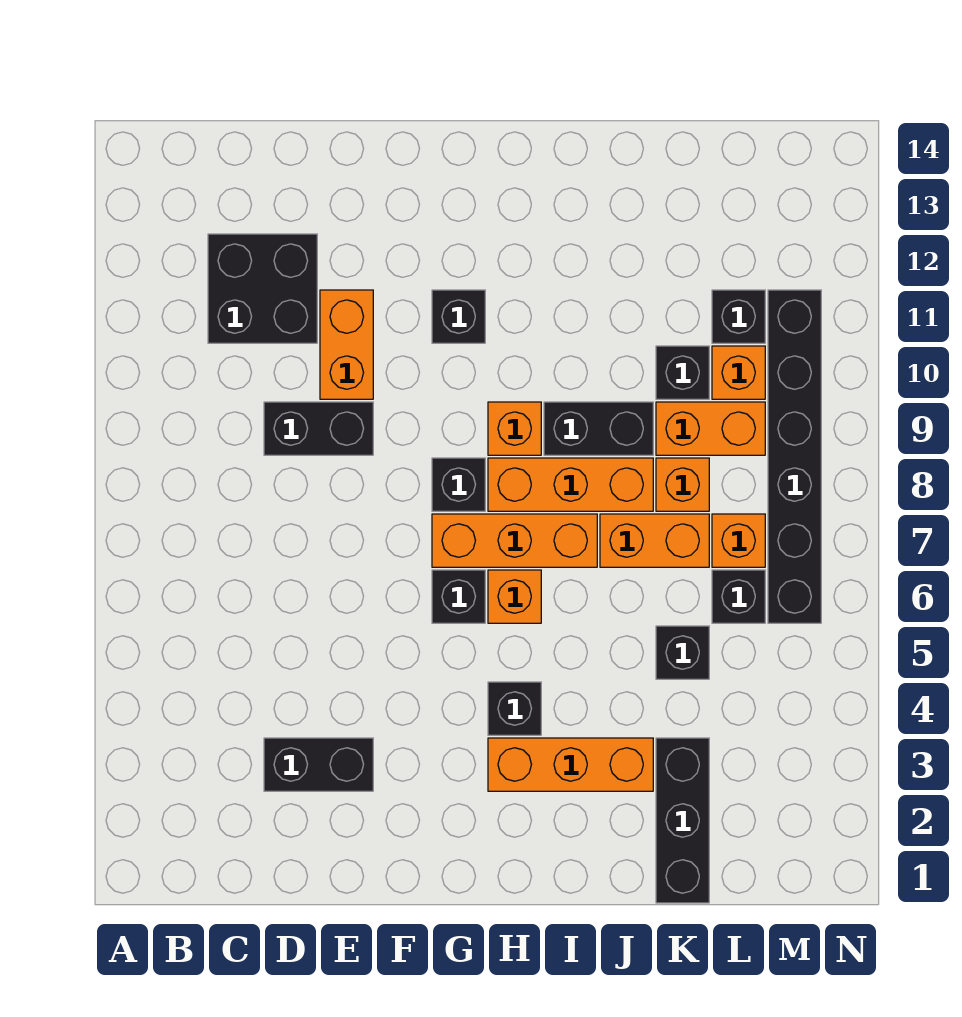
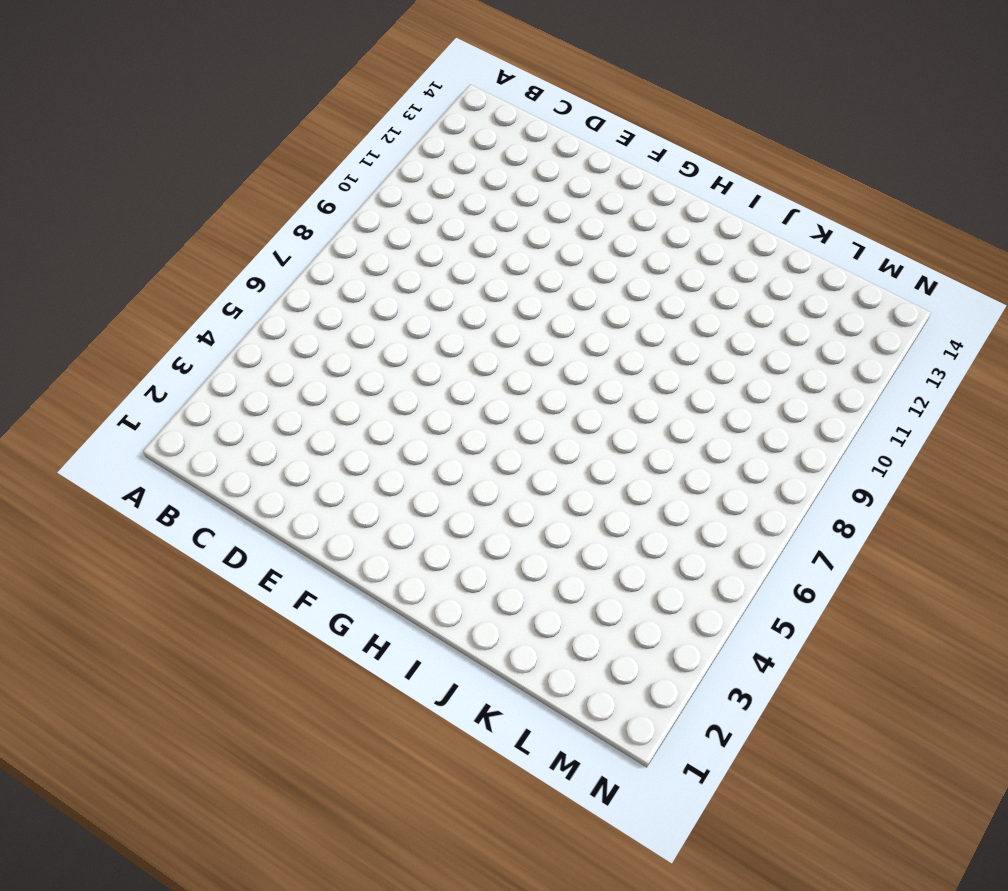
none -> black 2x2 brick [208,234,317,343]
none -> black 1x2 brick [264,738,373,791]
none -> black 1x2 brick [264,402,373,455]

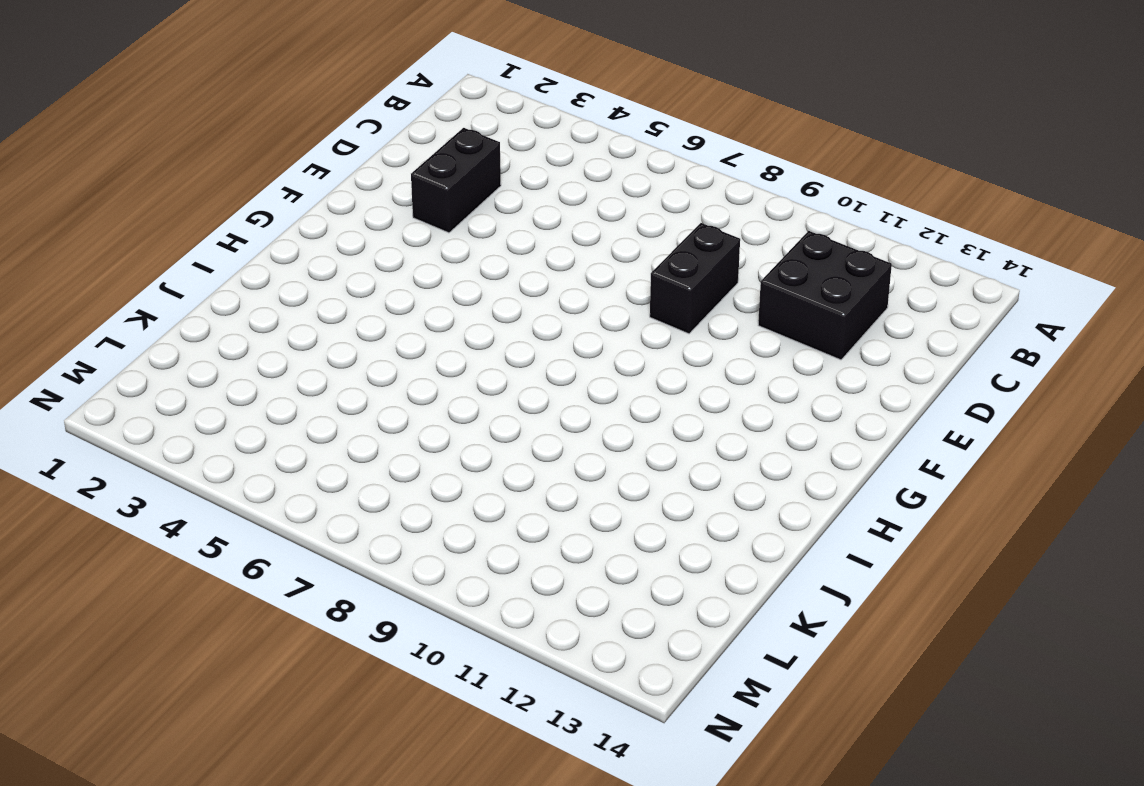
none -> orange 1x2 brick [320,290,373,399]
none -> black 1x1 brick [432,570,485,623]
none -> orange 1x3 brick [432,514,597,567]

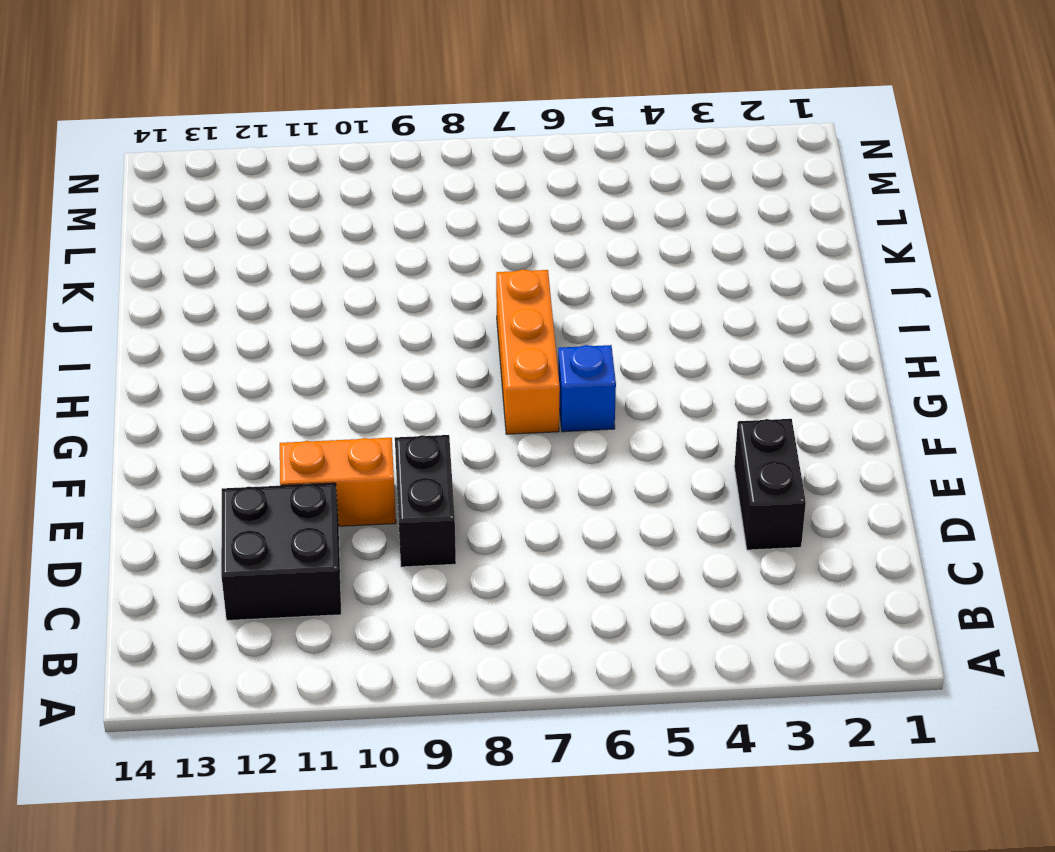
blue 1x1 brick [558,345,616,432] -> black 1x1 brick [432,570,485,623]
none -> black 1x1 brick [432,458,485,511]
none -> black 1x1 brick [432,290,485,343]
none -> orange 1x3 brick [488,738,653,791]

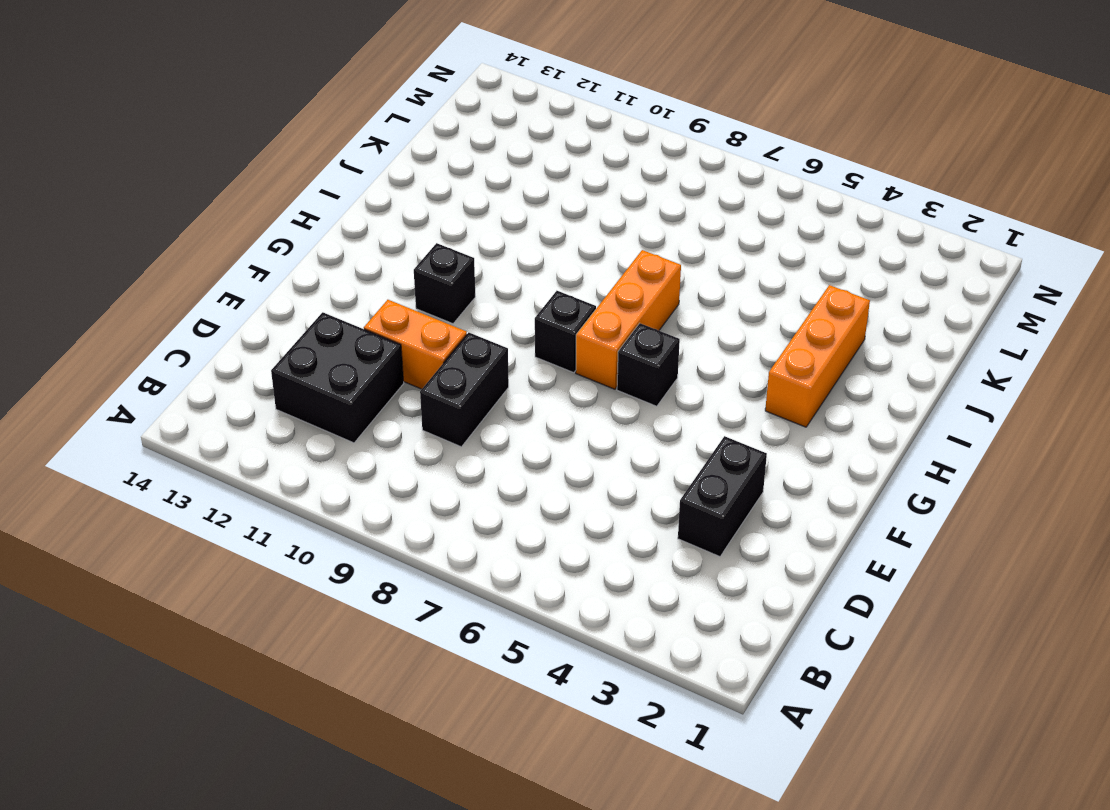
none -> black 1x1 brick [488,682,541,735]
none -> orange 1x1 brick [488,570,541,623]
none -> orange 1x3 brick [488,458,653,511]

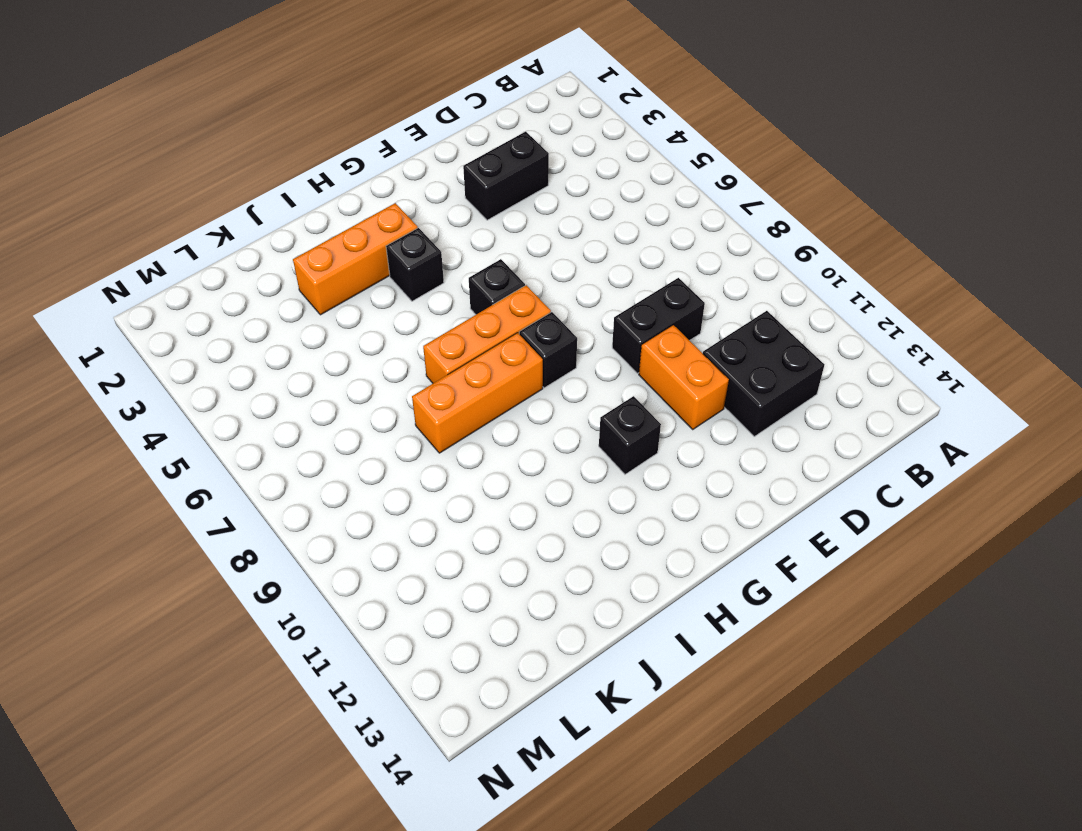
none -> orange 1x1 brick [488,570,541,623]
none -> orange 1x1 brick [488,402,541,455]
none -> black 1x2 brick [544,402,653,455]

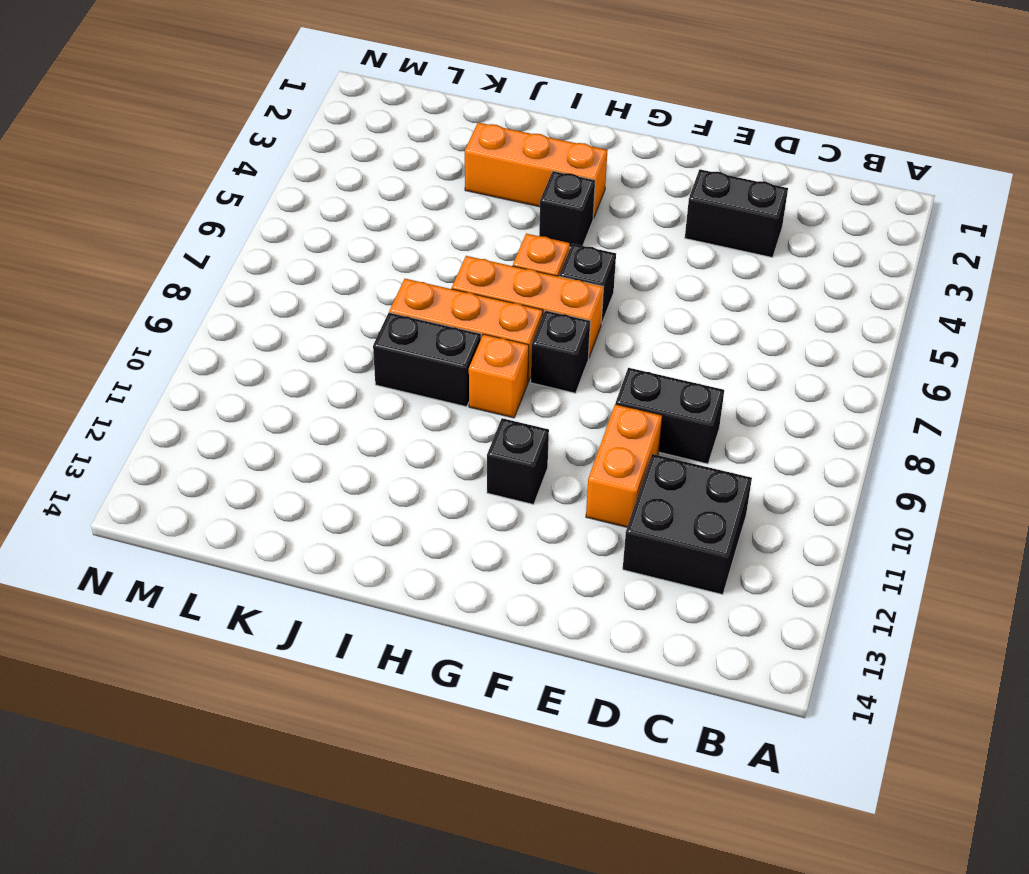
none -> orange 1x2 brick [600,514,709,567]
none -> black 1x3 brick [656,738,709,903]
none -> black 1x1 brick [656,626,709,679]

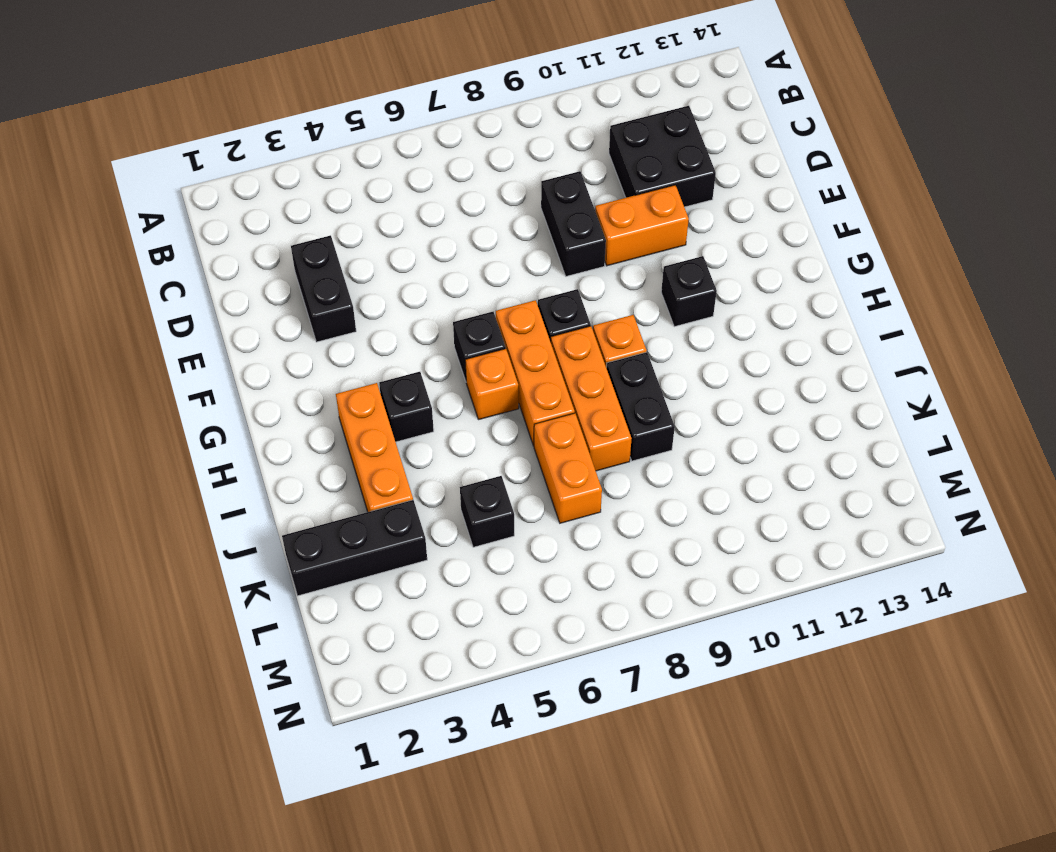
none -> orange 1x1 brick [656,458,709,511]
none -> orange 1x2 brick [656,402,765,455]
none -> black 1x1 brick [656,346,709,399]

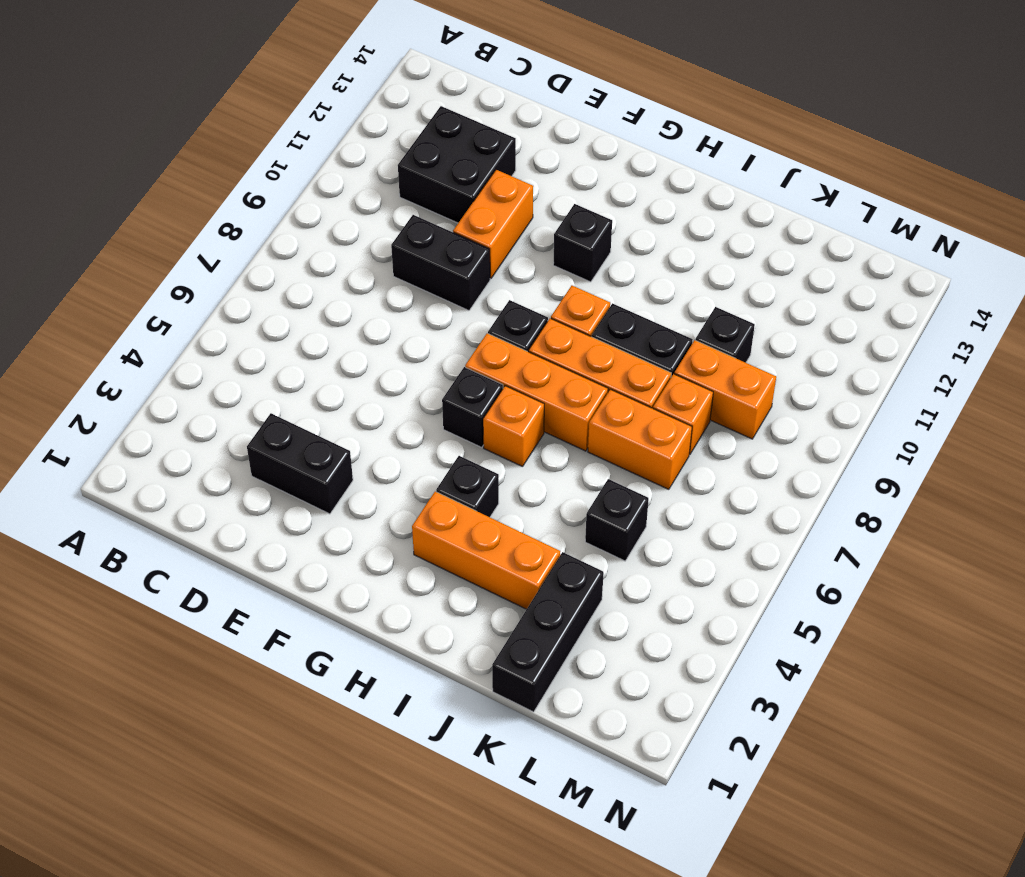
none -> black 1x1 brick [712,570,765,623]
none -> orange 1x1 brick [712,514,765,567]
none -> orange 1x1 brick [712,346,765,399]

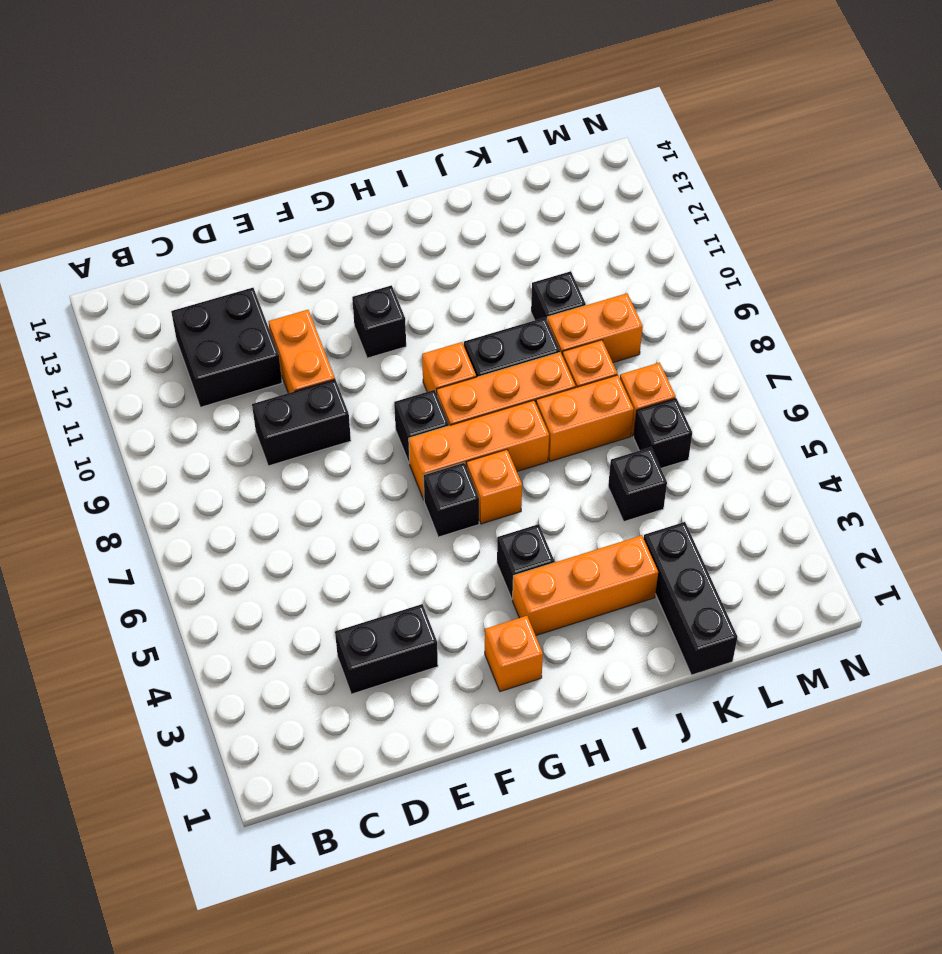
orange 1x1 brick [485,616,543,692] -> orange 1x1 brick moved to [712,346,765,399]
none -> black 1x1 brick [712,290,765,343]
none -> black 1x6 brick [768,290,821,623]

